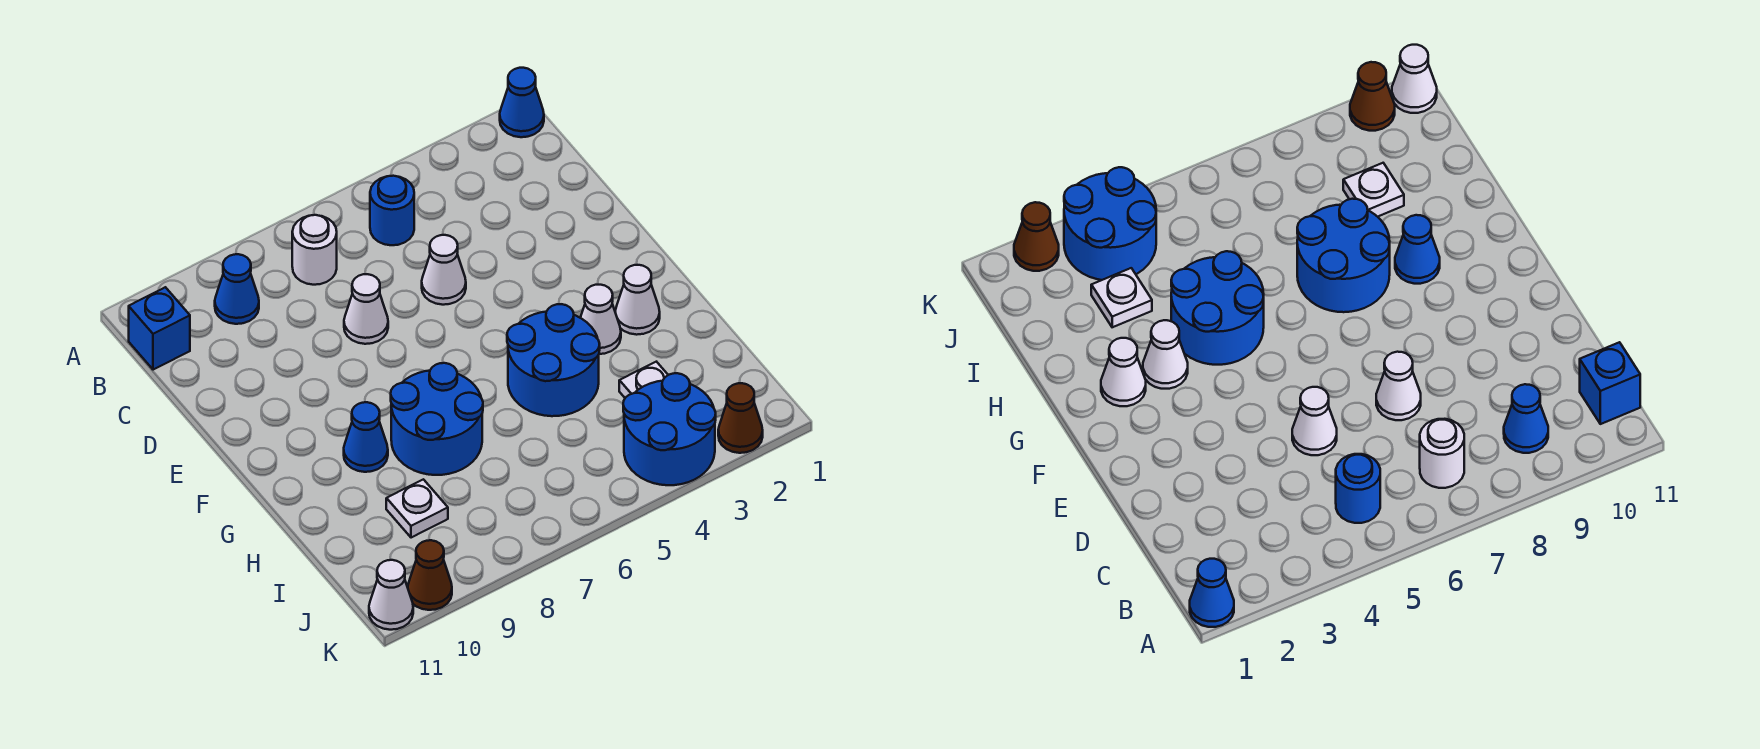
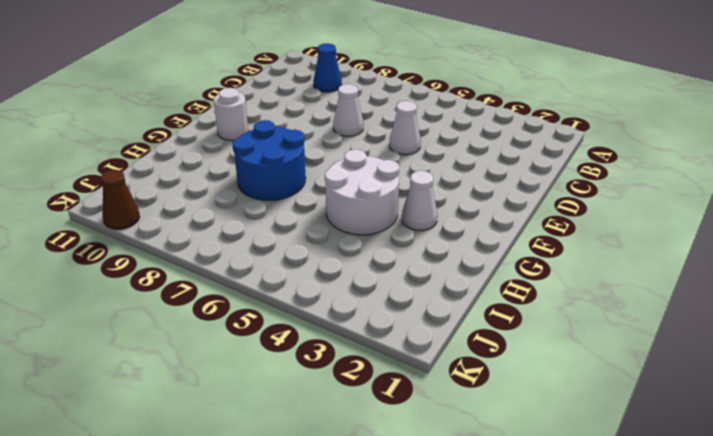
white 1x1 round brick [214,88,248,140] -> white 1x1 round brick moved to [292,215,337,285]
white 2x2 round brick [325,149,399,235] -> blue 2x2 round brick [507,304,600,416]
none -> blue 1x1 cone [500,68,544,137]
none -> blue 1x1 round brick [370,176,414,245]
none -> blue 1x1 brick [129,287,190,370]

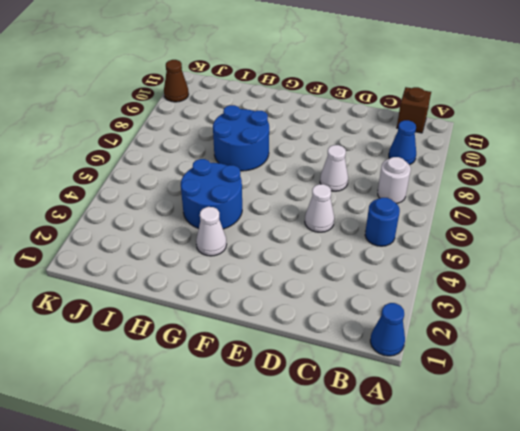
brown 1x1 brick [397,87,431,133] -> blue 1x1 brick [129,287,190,370]
none -> white 1x1 cone [615,265,660,335]
none -> blue 1x1 cone [344,402,388,472]
none -> white 1x1 plate [619,362,668,398]

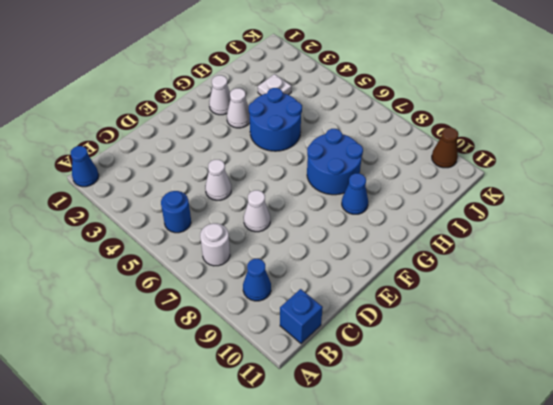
none -> white 1x1 plate [386,479,448,538]
none -> blue 2x2 round brick [623,373,716,485]
none -> brown 1x1 cone [718,383,763,453]

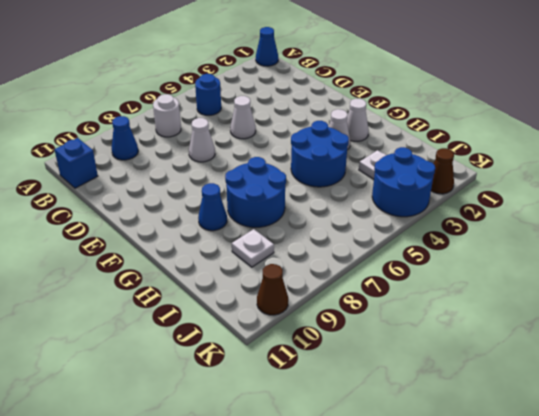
none -> white 1x1 cone [369,560,413,630]

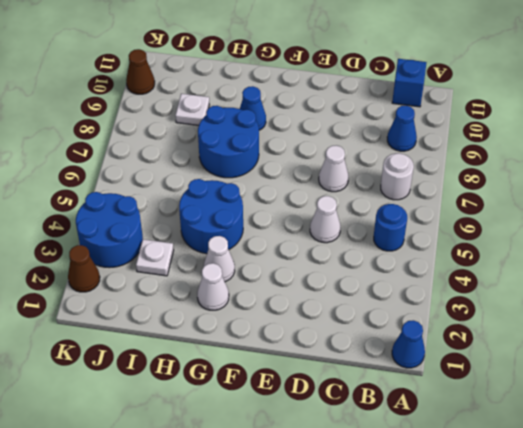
none -> white 1x1 cone [369,560,413,630]

